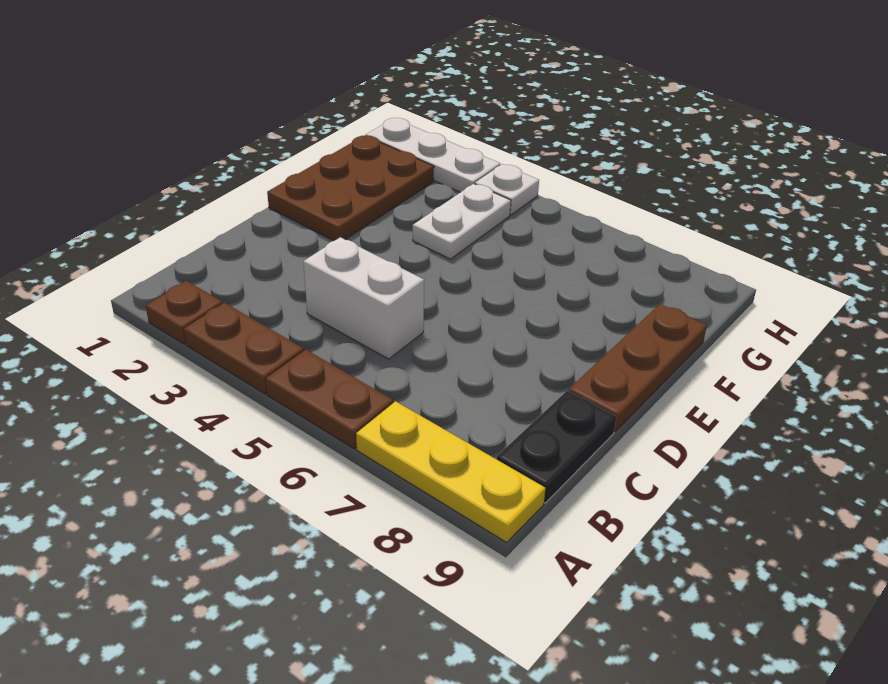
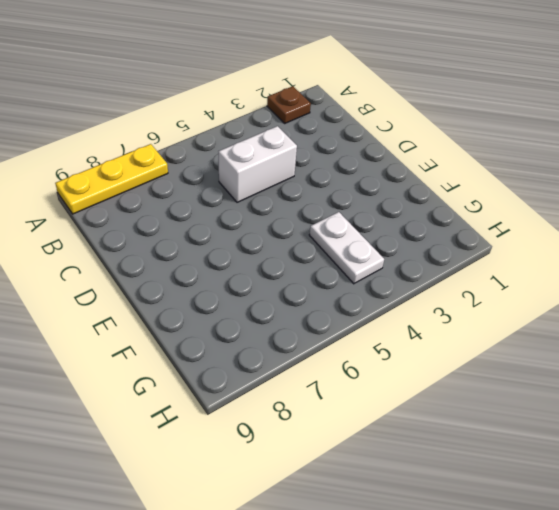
none -> brown 1x2 plate [184,303,304,394]
none -> brown 1x2 plate [266,350,393,449]

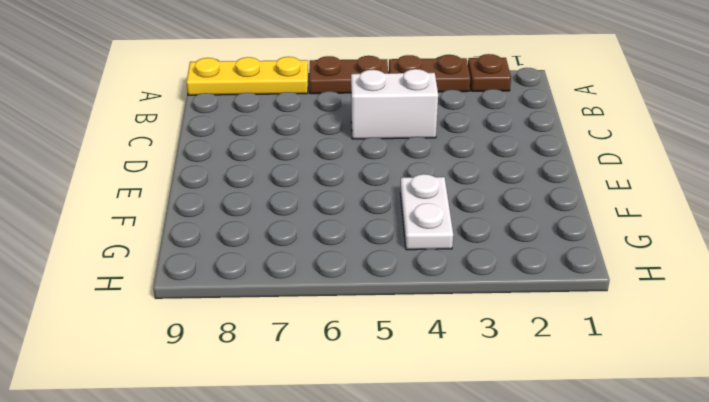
none -> black 1x2 plate [496,391,616,503]
none -> brown 1x3 plate [569,304,707,432]

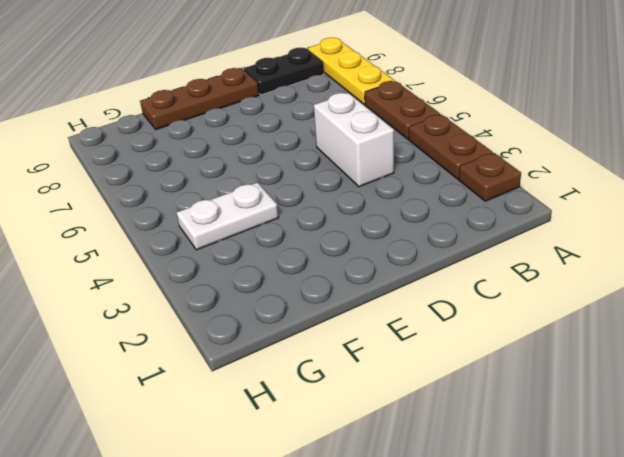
none -> brown 2x3 plate [267,135,434,241]
none -> white 1x3 plate [366,118,500,192]

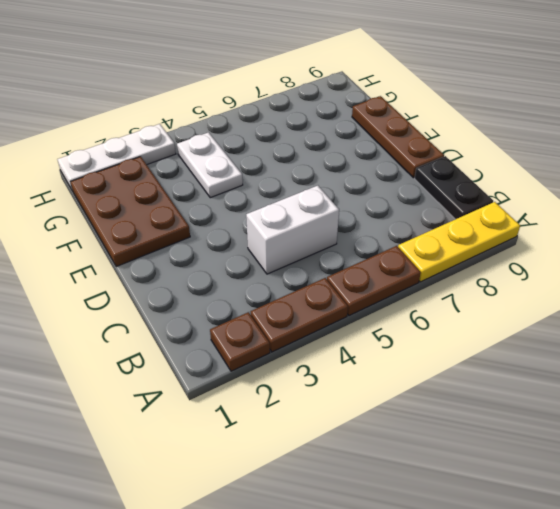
none -> white 1x1 plate [475,164,539,215]

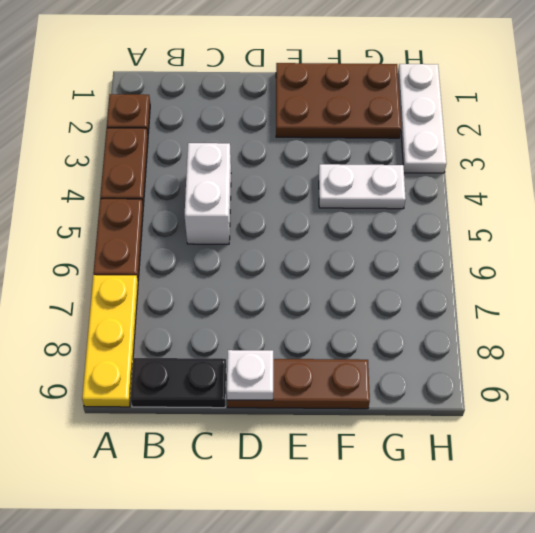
white 1x1 plate [227,350,273,400] -> white 1x1 plate moved to [475,164,539,215]

